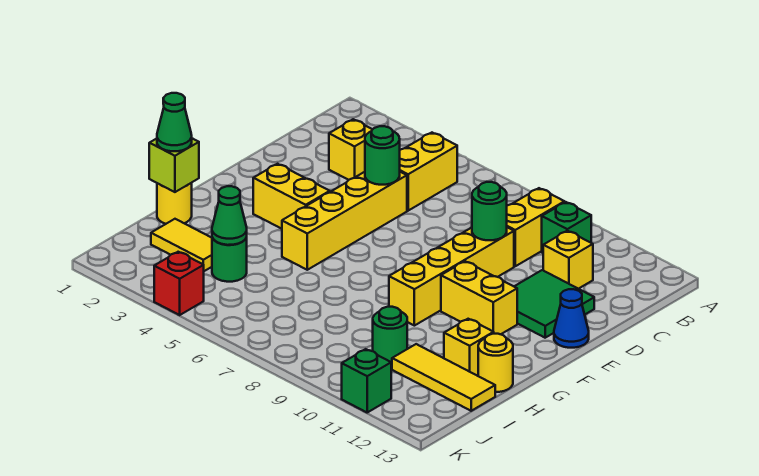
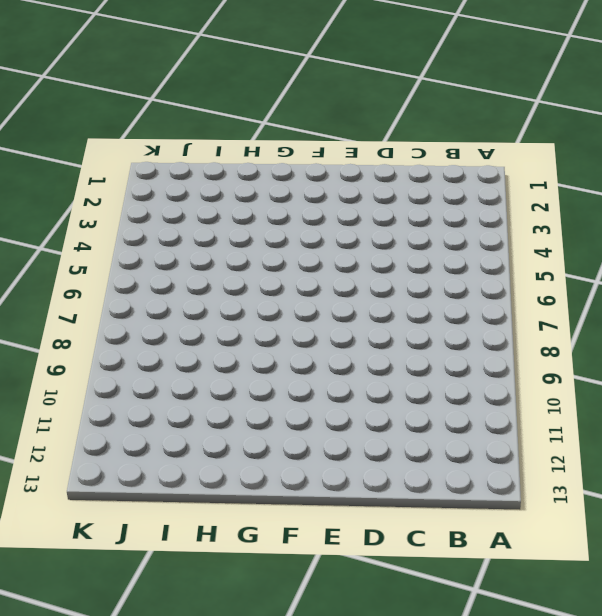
none -> yellow 1x2 brick [400,133,457,211]
none -> yellow 1x2 brick [507,188,565,266]
none -> green 1x1 brick [542,202,591,253]

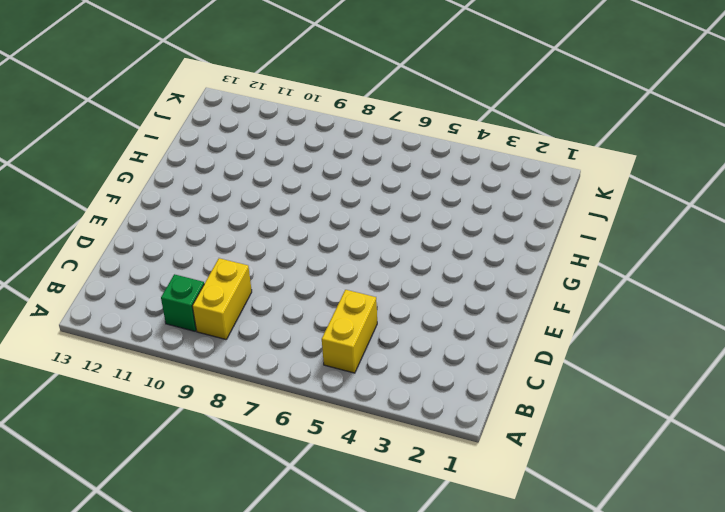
none -> yellow 1x1 brick [329,119,373,180]
none -> yellow 1x1 brick [543,231,593,289]
none -> yellow 1x4 brick [282,172,407,270]

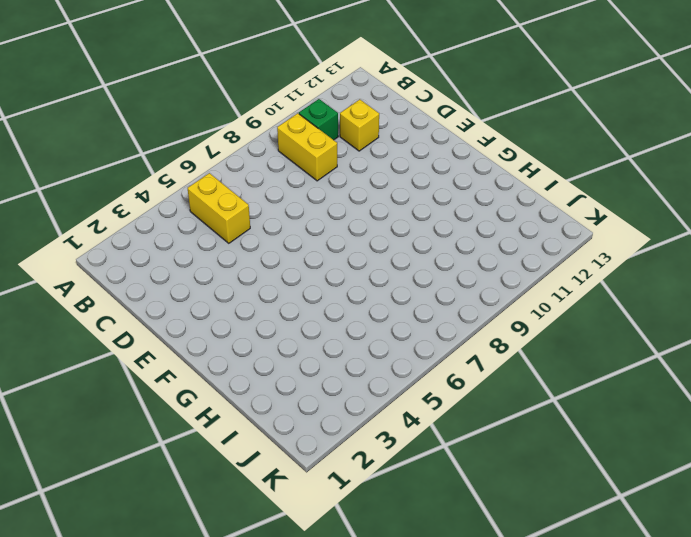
none -> yellow 1x1 brick [329,119,373,180]
none -> yellow 1x4 brick [282,172,407,270]
none -> yellow 1x4 brick [389,227,514,326]

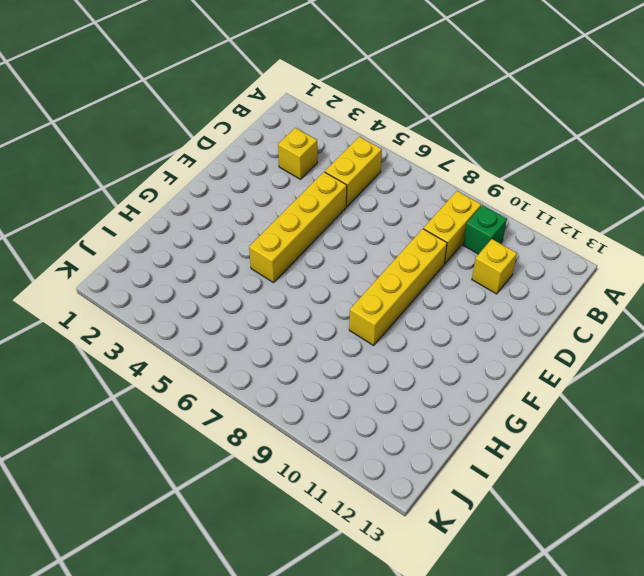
none -> green 2x2 tile [514,270,594,338]
none -> blue 1x1 cone [554,289,589,348]
none -> yellow 1x2 brick [253,164,330,229]

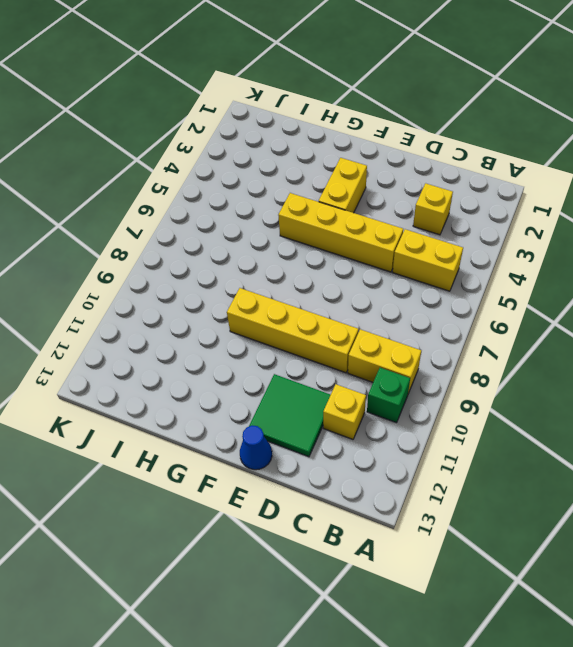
none -> yellow 1x2 brick [441,261,517,334]
none -> yellow 1x1 round brick [157,183,192,224]
none -> yellow 1x1 brick [444,319,494,376]

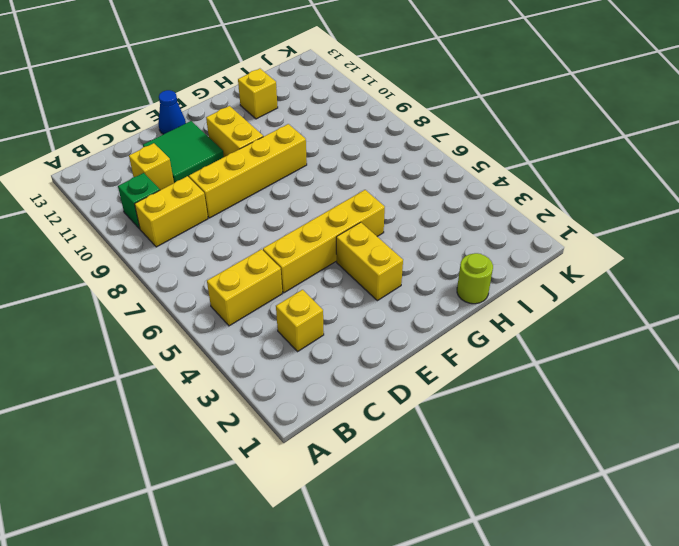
lime 1x1 round brick [457,253,493,304] -> yellow 1x1 round brick [157,183,192,224]
none -> yellow 1x1 round brick [478,334,513,392]
none -> yellow 1x2 tile [151,219,212,271]
none -> green 1x1 round brick [212,238,247,282]

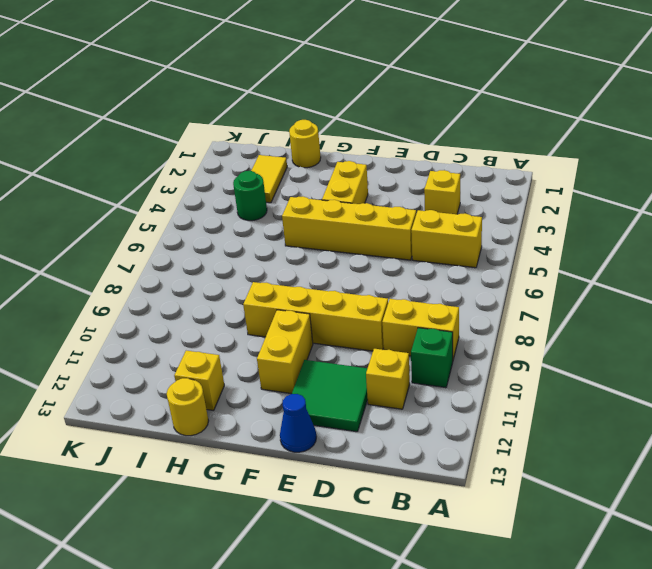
none -> green 1x1 round brick [373,307,407,365]
none -> yellow 1x3 tile [392,344,495,411]
none -> red 1x1 brick [154,252,204,315]

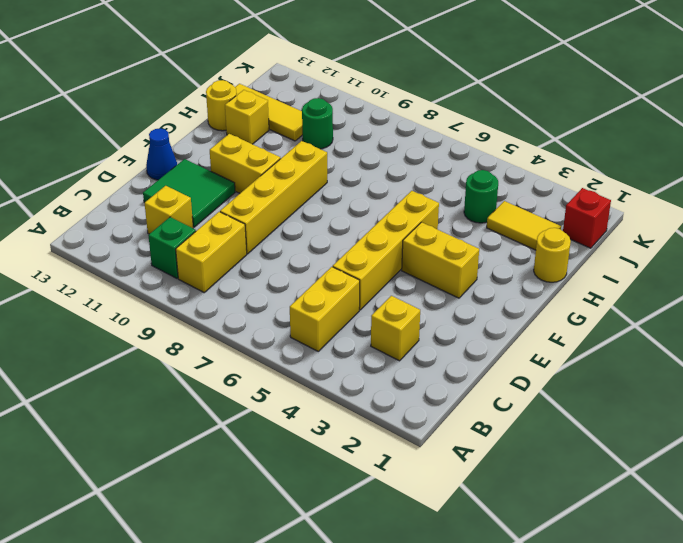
red 1x1 brick [563,188,611,248] -> red 1x1 brick moved to [154,252,204,315]
none -> green 1x1 brick [342,349,391,412]
none -> green 1x1 round brick [365,126,400,185]
none -> green 1x1 round brick [472,182,507,240]

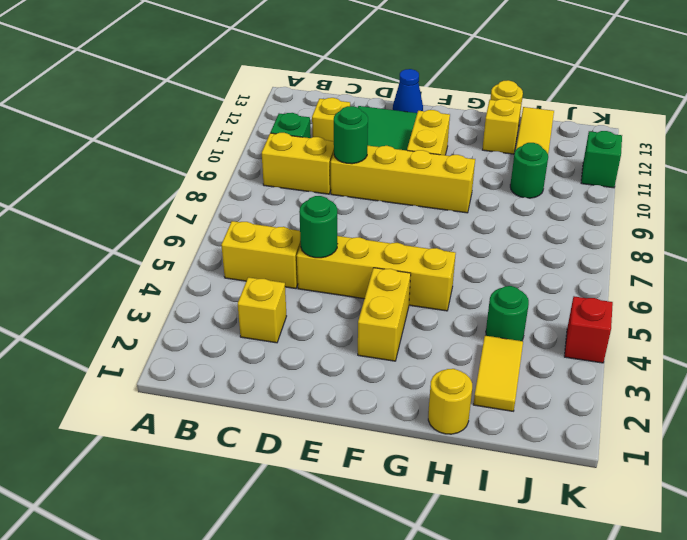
none -> lime 1x1 brick [149,138,199,192]
none -> green 1x1 cone [212,186,247,245]
none -> green 1x1 cone [157,93,192,151]

